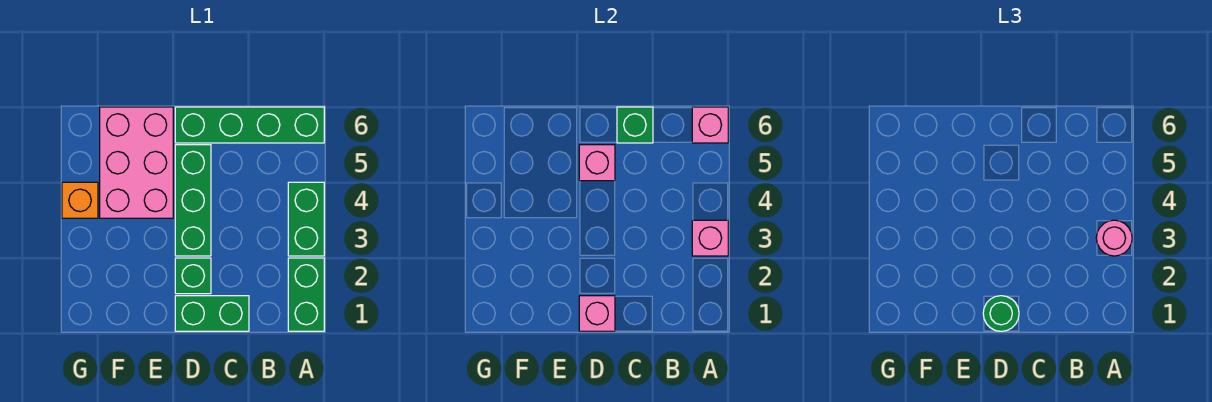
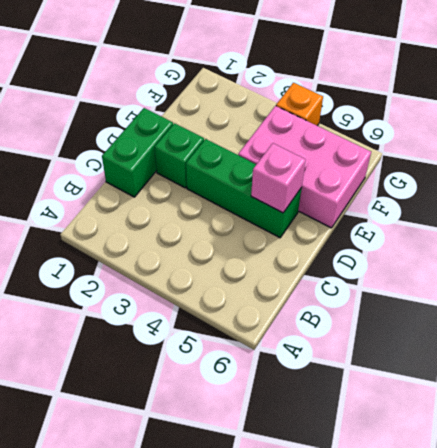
none -> green 1x2 brick [288,258,324,331]
none -> green 1x2 brick [288,182,324,256]
none -> green 1x4 brick [175,107,324,143]

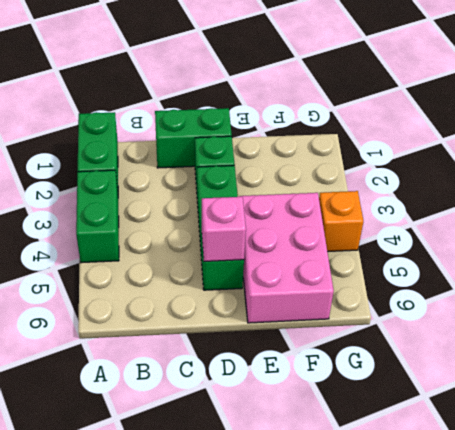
none -> green 1x4 brick [175,107,324,143]
none -> pink 1x1 brick [692,220,728,256]
none -> pink 1x1 brick [692,107,728,143]

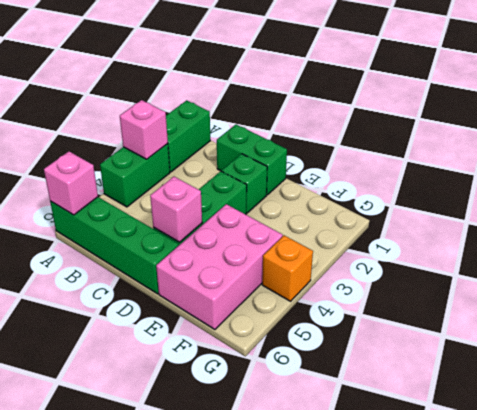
none -> green 1x1 brick [617,107,653,143]
none -> pink 1x1 brick [579,296,615,331]
none -> pink 1x1 round brick [1096,220,1132,256]

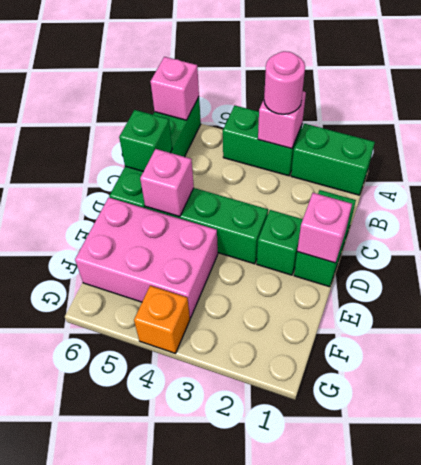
none -> green 1x1 round brick [983,296,1019,331]

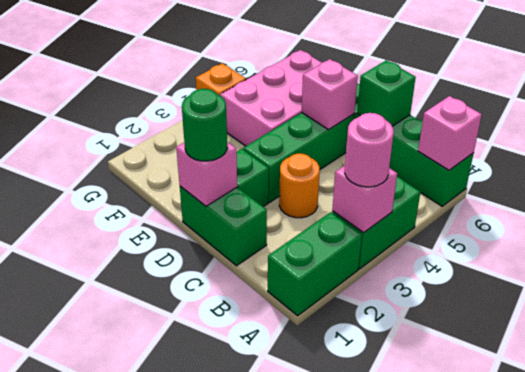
orange 1x1 round brick [279,153,320,218] -> none

